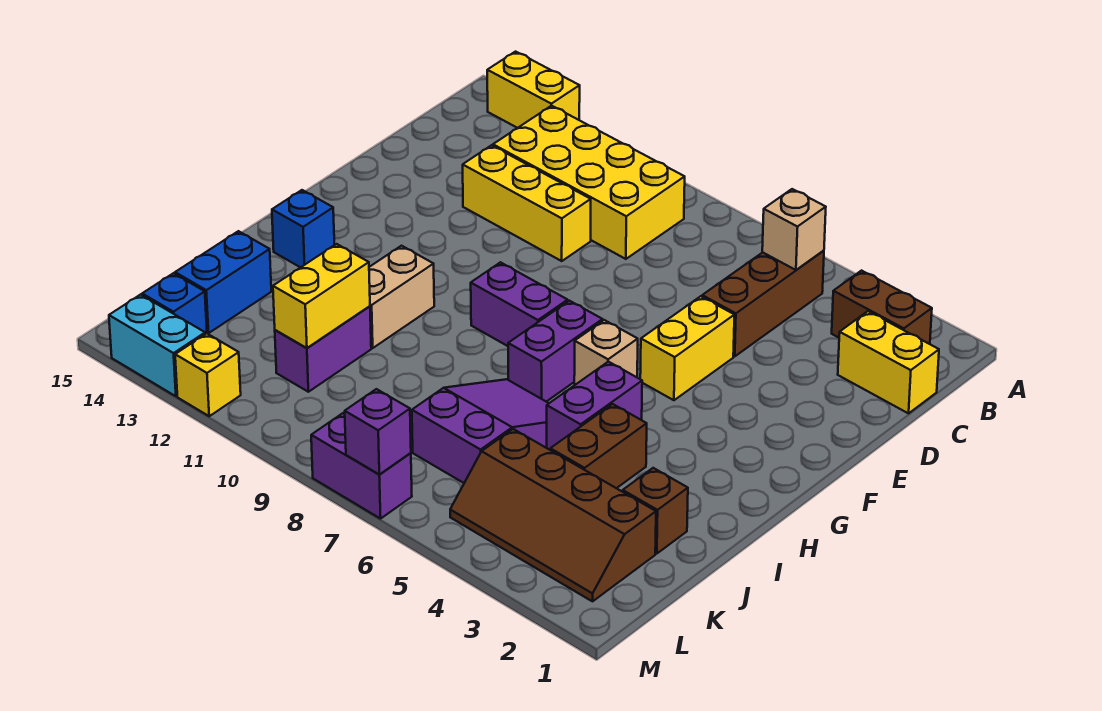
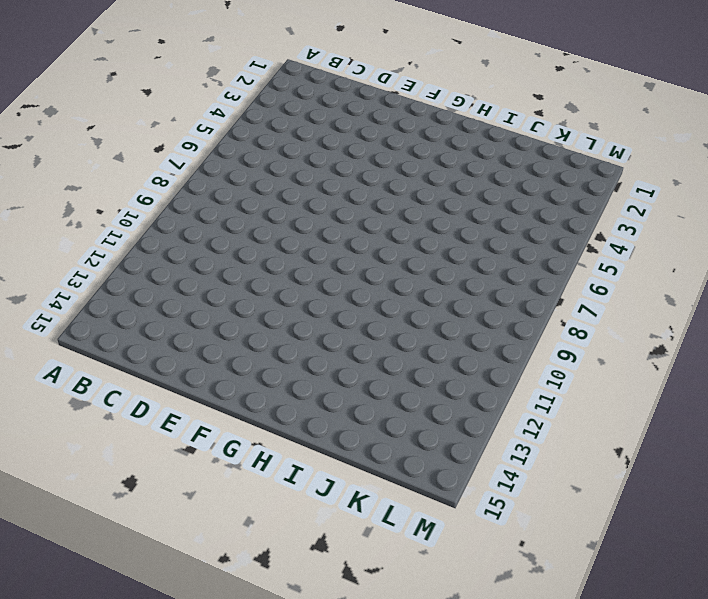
none -> yellow 1x2 brick [487,52,580,128]
none -> brown 1x2 brick [832,271,932,344]
none -> brown 1x3 brick [702,251,824,356]

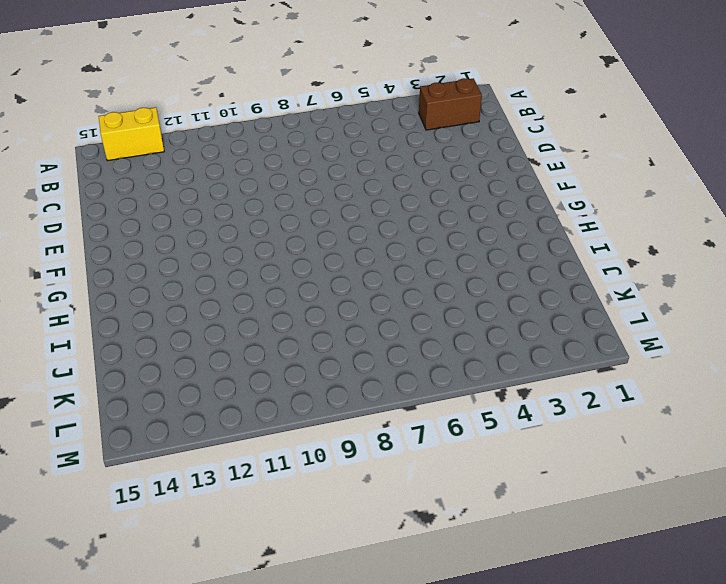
none -> brown 1x3 brick [702,251,824,356]
none -> yellow 2x4 brick [493,106,685,259]
none -> yellow 1x2 brick [838,311,939,413]

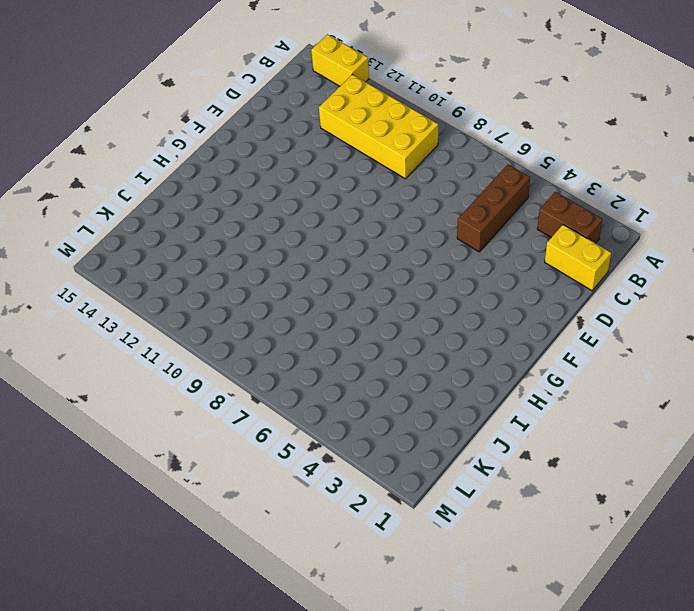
none -> yellow 1x3 brick [463,145,591,261]
none -> yellow 1x2 brick [640,296,734,400]
none -> tan 1x1 brick [574,320,638,385]

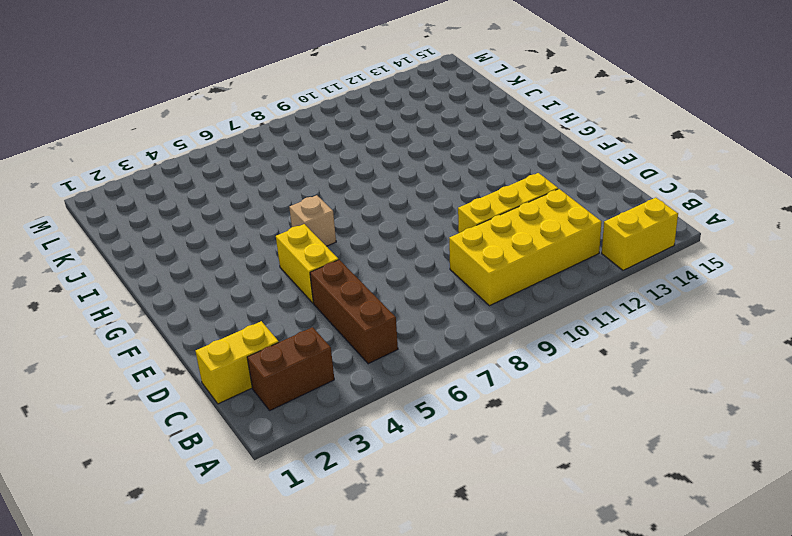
none -> purple 1x2 brick [508,301,603,402]
none -> purple 1x2 brick [471,262,568,346]
none -> purple 1x2 brick [547,362,642,450]

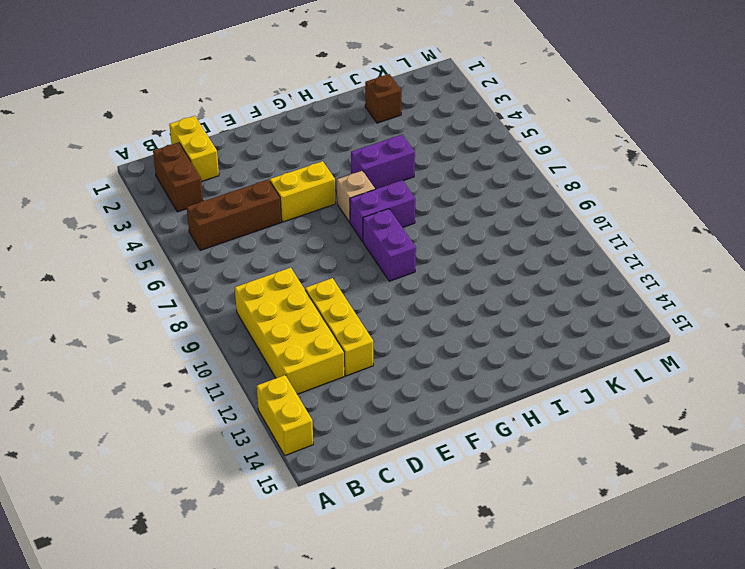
none -> tan 1x2 brick [369,246,434,348]
none -> blue 1x1 brick [272,190,334,267]
none -> brown 1x2 brick [550,404,647,488]

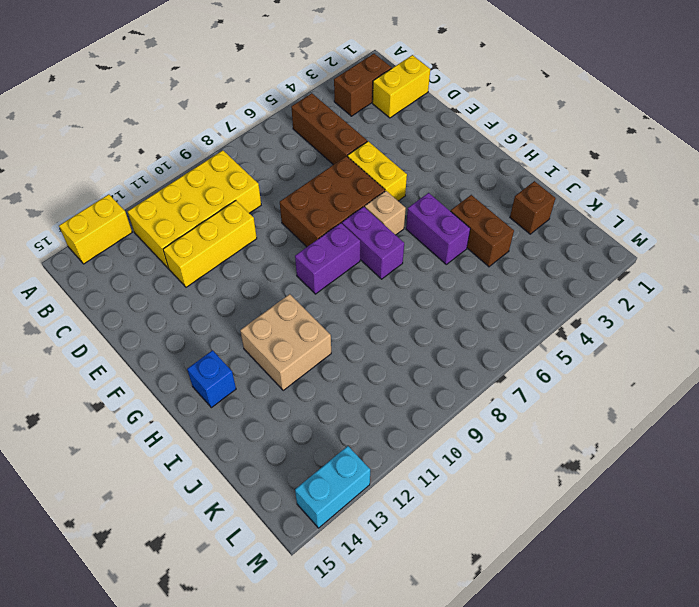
brown 2x3 brick [280,156,385,247] -> none
tan 2x2 brick [240,294,331,390] -> tan 1x2 brick [369,246,434,348]
none -> purple 2x3 slope [412,379,549,483]
none -> purple 1x2 brick [275,306,371,392]
none -> blue 1x2 brick [175,231,271,333]

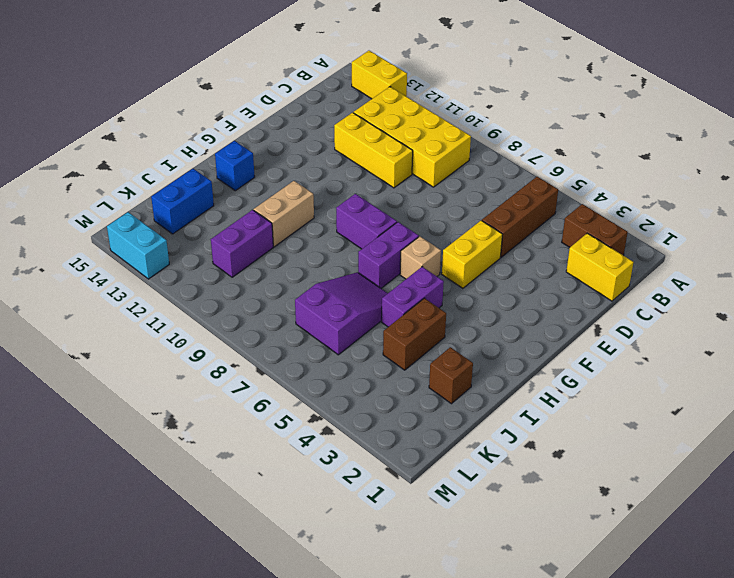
none -> brown 2x4 slope [450,429,656,601]
none -> blue 1x1 brick [142,273,207,334]
none -> purple 1x2 brick [311,413,412,519]

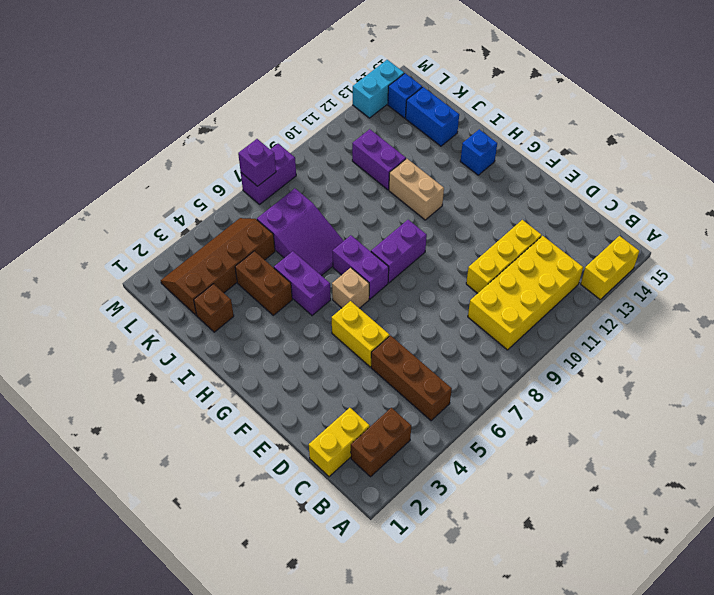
none -> yellow 1x1 brick [175,333,241,416]
none -> tan 1x1 brick [762,189,826,270]
none -> yellow 1x2 brick [273,244,370,348]

